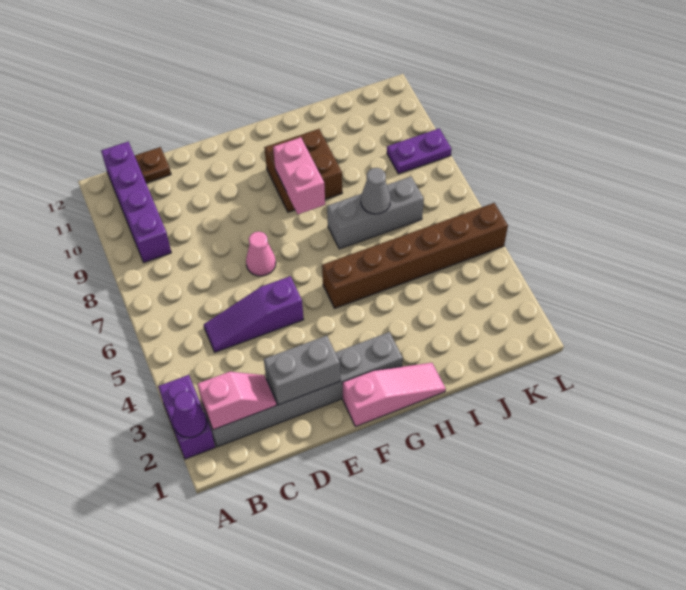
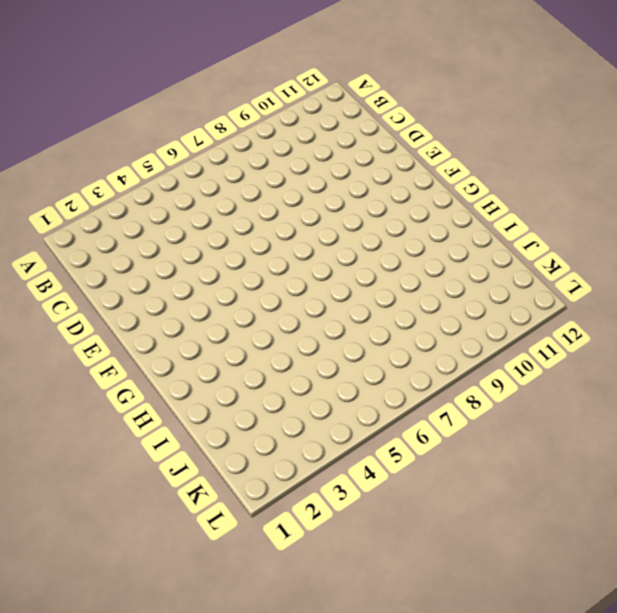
none -> purple 1x2 brick [158,375,215,459]
none -> grey 1x6 brick [202,332,403,447]
none -> purple 1x4 brick [101,142,171,262]

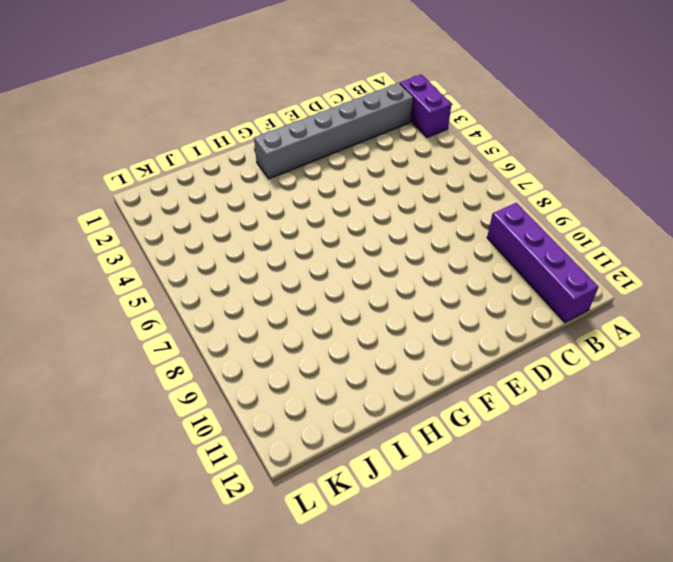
none -> purple 1x3 slope [204,276,304,352]
none -> brown 1x1 plate [135,147,171,183]
none -> pink 1x1 cone [246,232,276,276]

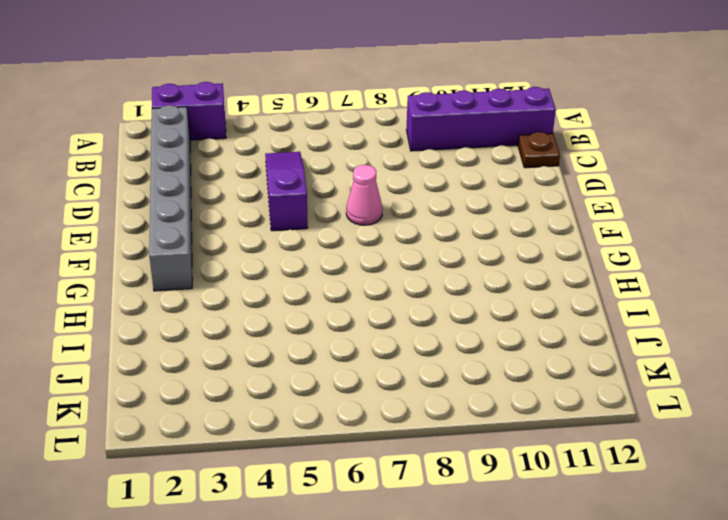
none -> pink 1x3 slope [342,363,446,427]
none -> brown 1x6 brick [322,203,508,308]
none -> brown 2x2 brick [264,129,342,212]

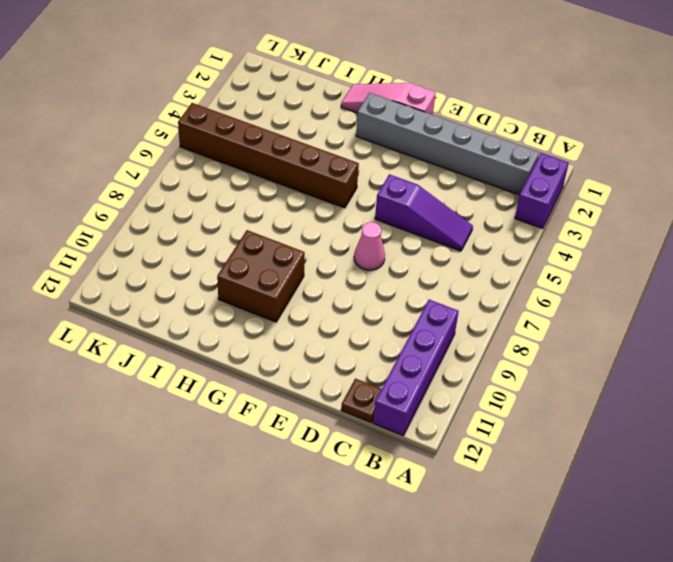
none -> grey 1x3 brick [327,177,424,249]
none -> purple 1x2 plate [387,129,451,174]
none -> purple 1x1 cone [173,391,207,438]

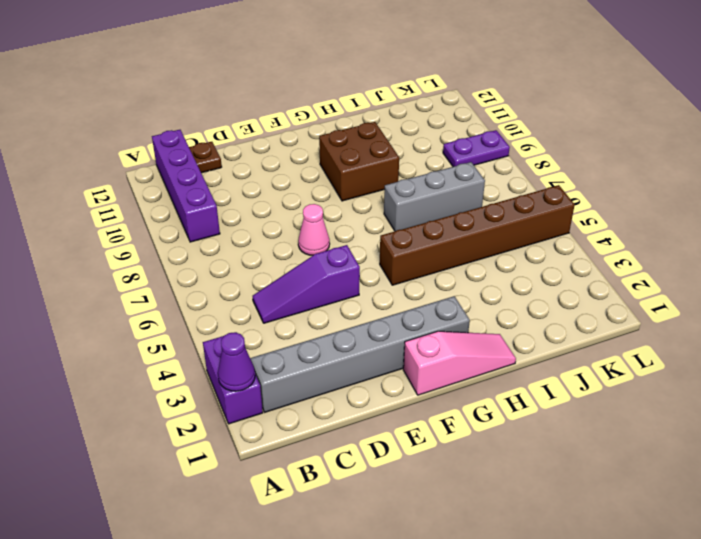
none -> pink 1x2 slope [197,372,276,430]
none -> grey 1x2 brick [264,336,340,405]
none -> pink 1x2 brick [273,137,325,214]

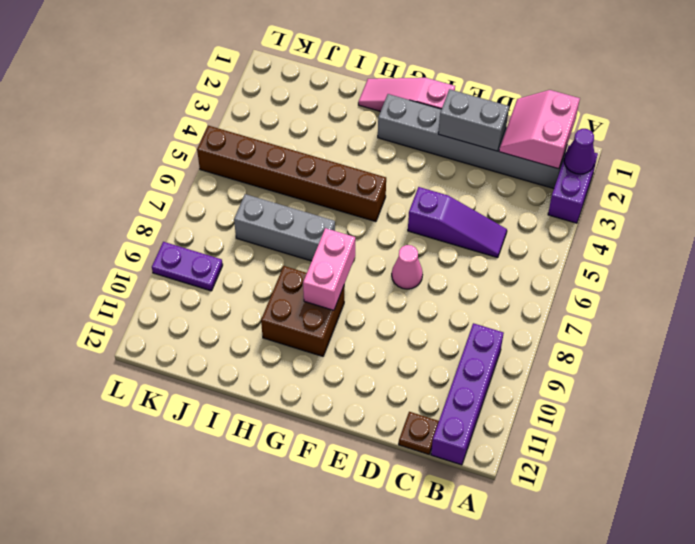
pink 2x2 slope [499,90,580,169] -> pink 1x2 slope [197,372,276,430]
none -> grey 1x1 cone [361,168,391,214]

